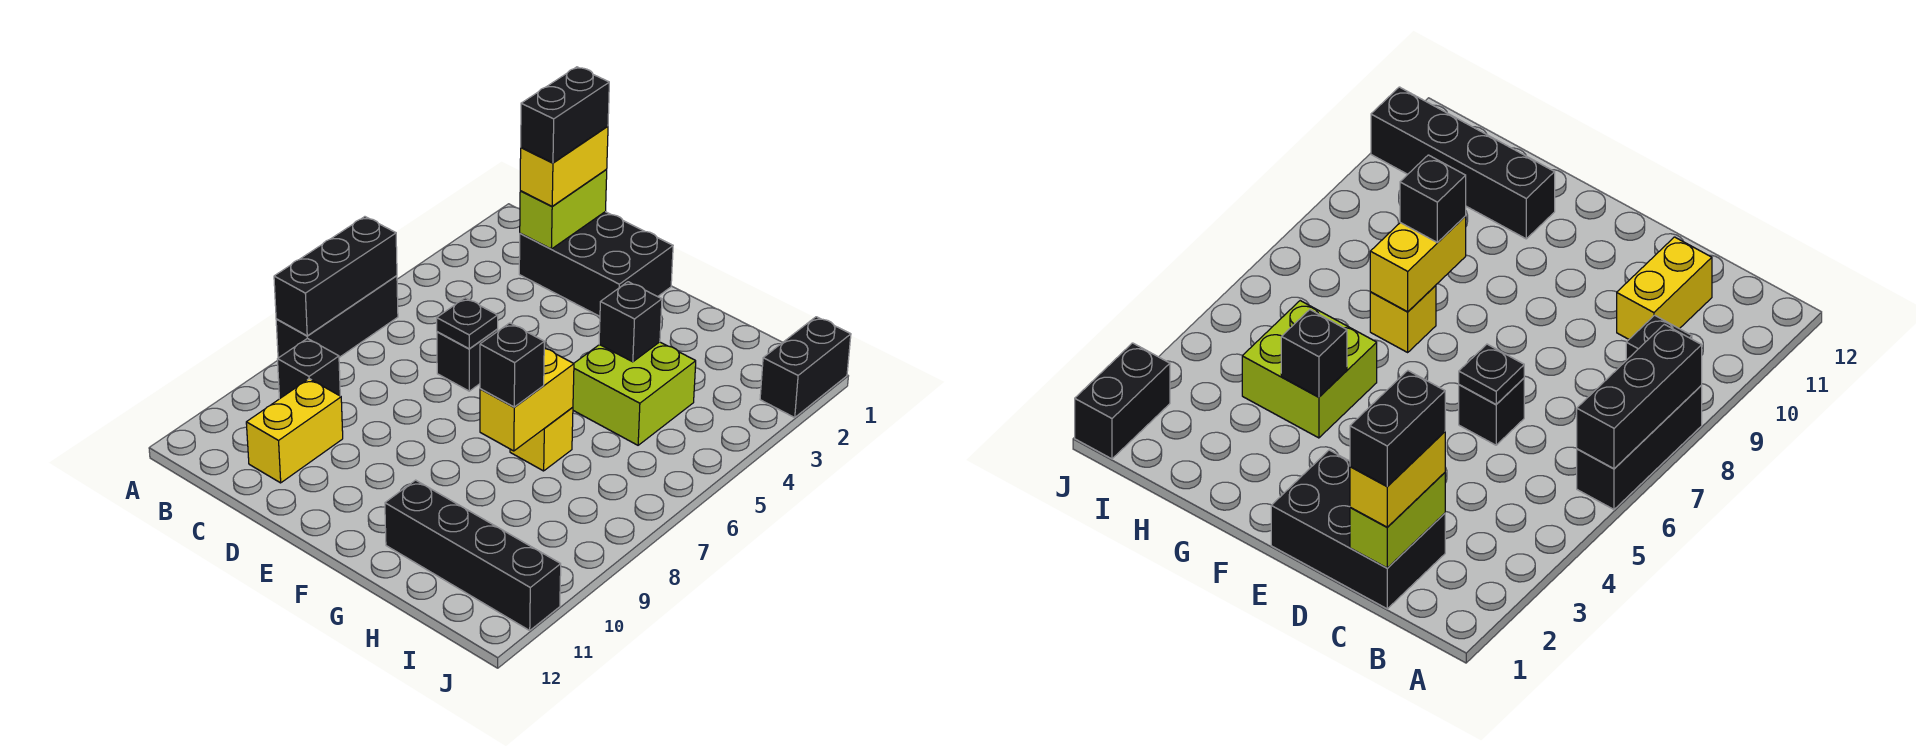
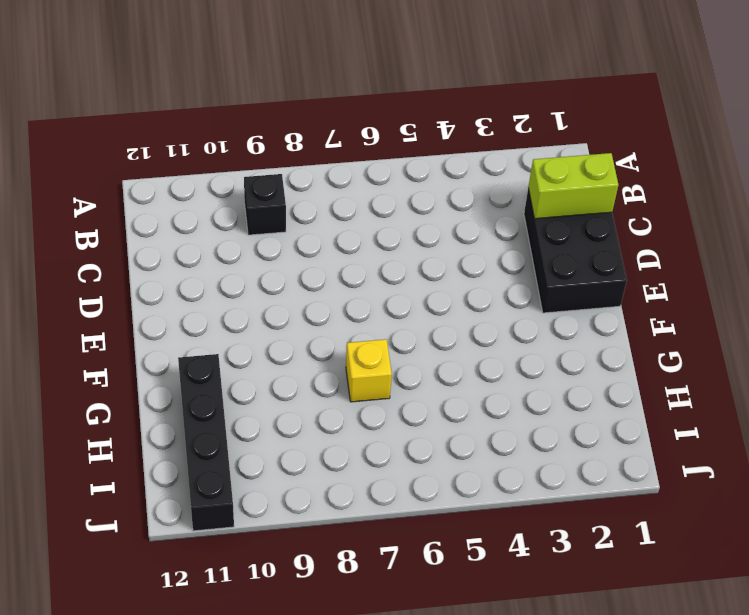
none -> black 1x3 brick [276,276,398,358]
none -> yellow 1x2 brick [246,379,343,483]
none -> black 1x1 brick [437,330,498,391]

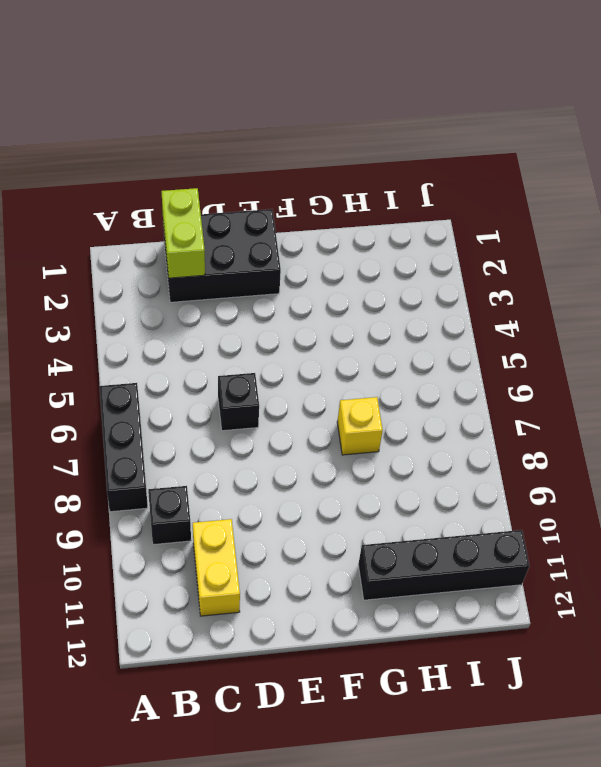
none -> lime 2x2 brick [573,342,696,445]
none -> black 1x2 brick [760,317,851,417]
none -> black 1x3 brick [274,217,397,336]

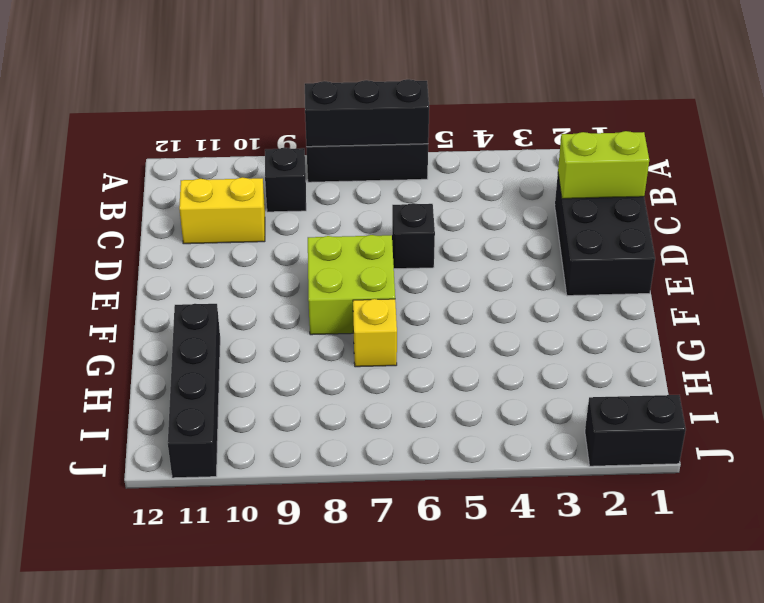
lime 2x2 brick [308,235,395,335] -> lime 2x2 brick moved to [573,342,696,445]
none -> black 1x1 plate [437,298,498,349]
none -> black 1x1 brick [599,282,662,362]
none -> yellow 1x2 brick [480,348,574,451]

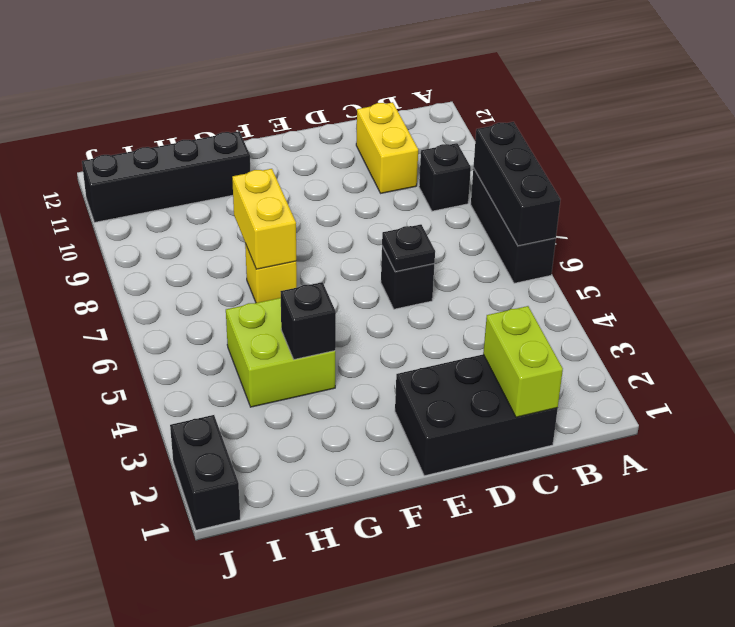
none -> yellow 1x2 brick [520,126,608,206]
none -> black 1x1 brick [480,323,544,407]
none -> black 1x2 brick [521,67,609,163]

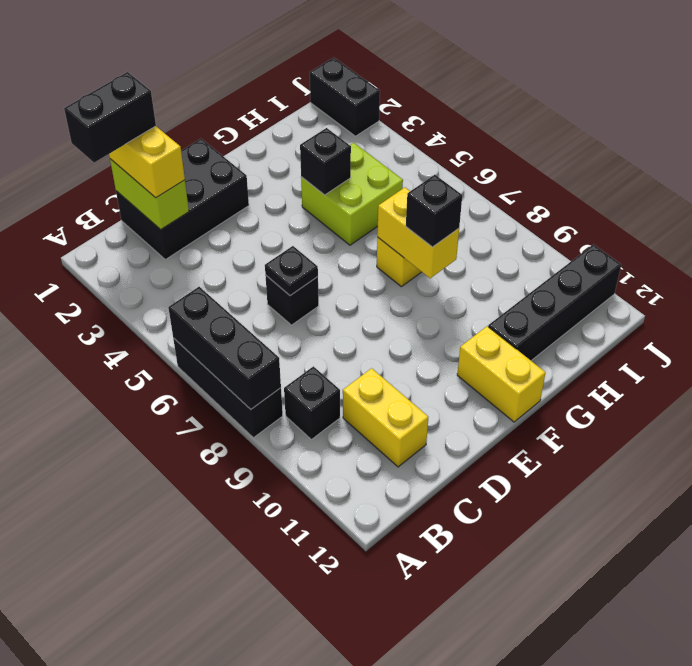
black 1x2 brick [64,72,156,163] -> black 1x2 brick turned to [521,67,609,163]
yellow 1x2 brick [457,326,545,422] -> none

